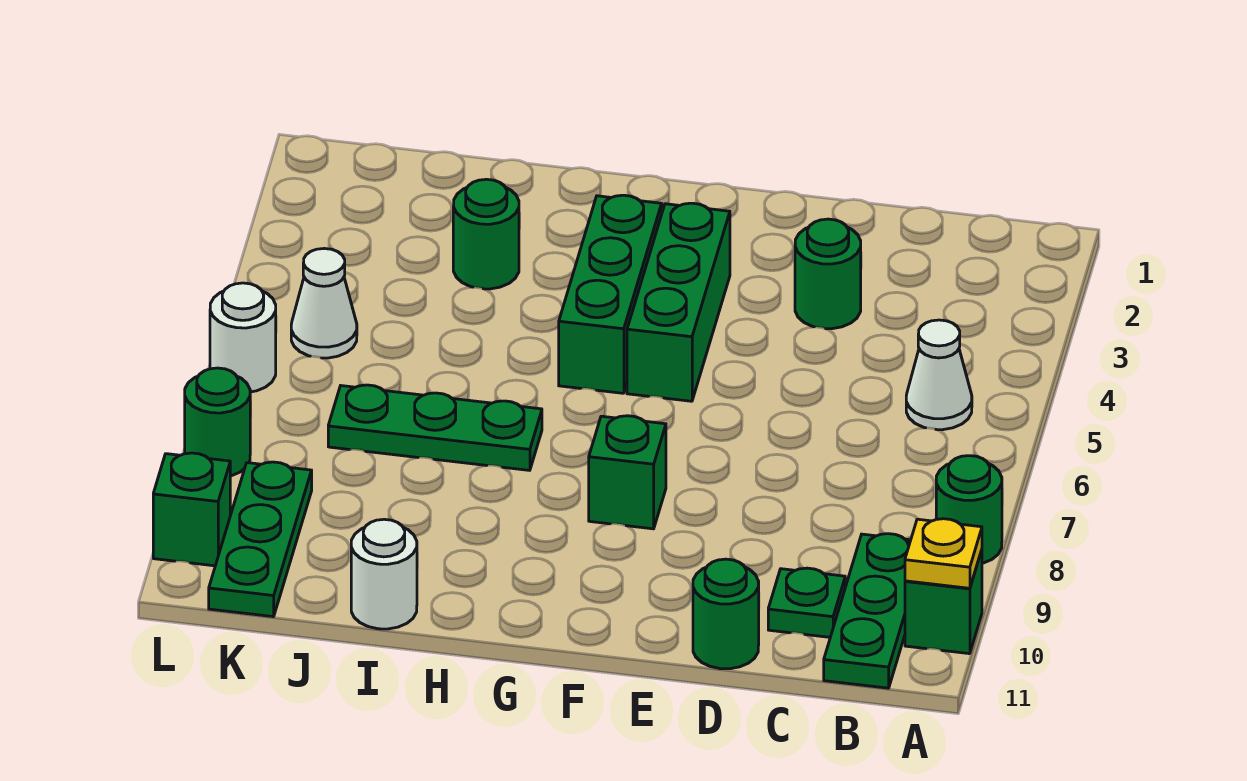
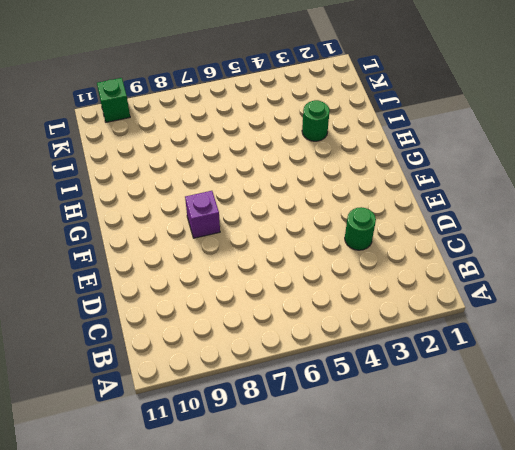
purple 1x1 brick [185,191,220,238] -> green 1x1 brick [589,416,666,529]
none -> green 1x1 round brick [936,456,1002,563]
none -> green 1x1 brick [905,550,982,654]
none -> white 1x1 cone [906,320,972,430]

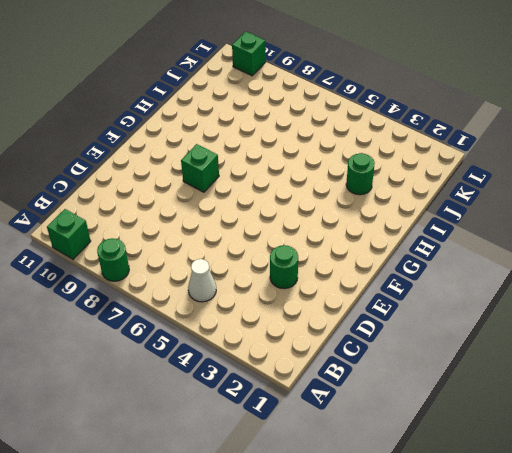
none -> green 1x3 plate [824,534,911,688]
none -> green 1x1 plate [768,568,845,637]
none -> green 1x1 round brick [693,559,759,669]

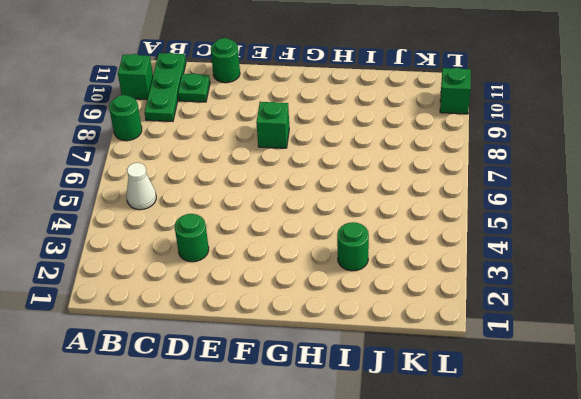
none -> green 1x3 brick [627,203,730,401]
none -> green 1x3 brick [559,195,662,393]
none -> green 1x3 plate [328,385,542,470]

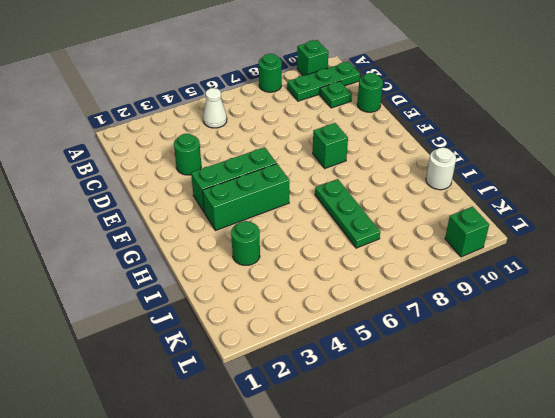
none -> white 1x1 cone [291,248,357,358]
none -> green 1x3 plate [209,462,312,617]
none -> white 1x1 round brick [210,283,276,392]

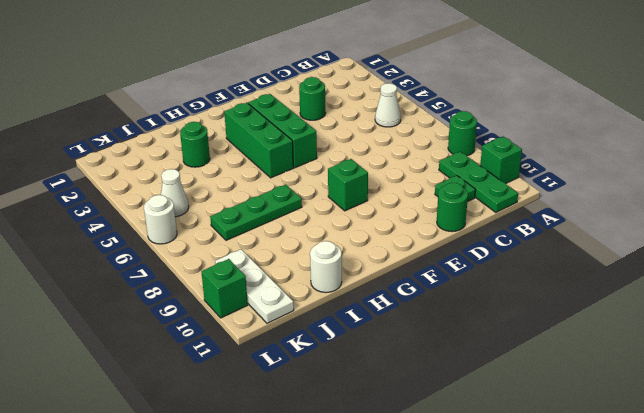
white 1x3 plate [215,249,294,323] -> green 1x3 plate [209,462,312,617]
none -> green 1x1 round brick [185,368,250,476]
none -> yellow 1x1 plate [905,519,982,588]

